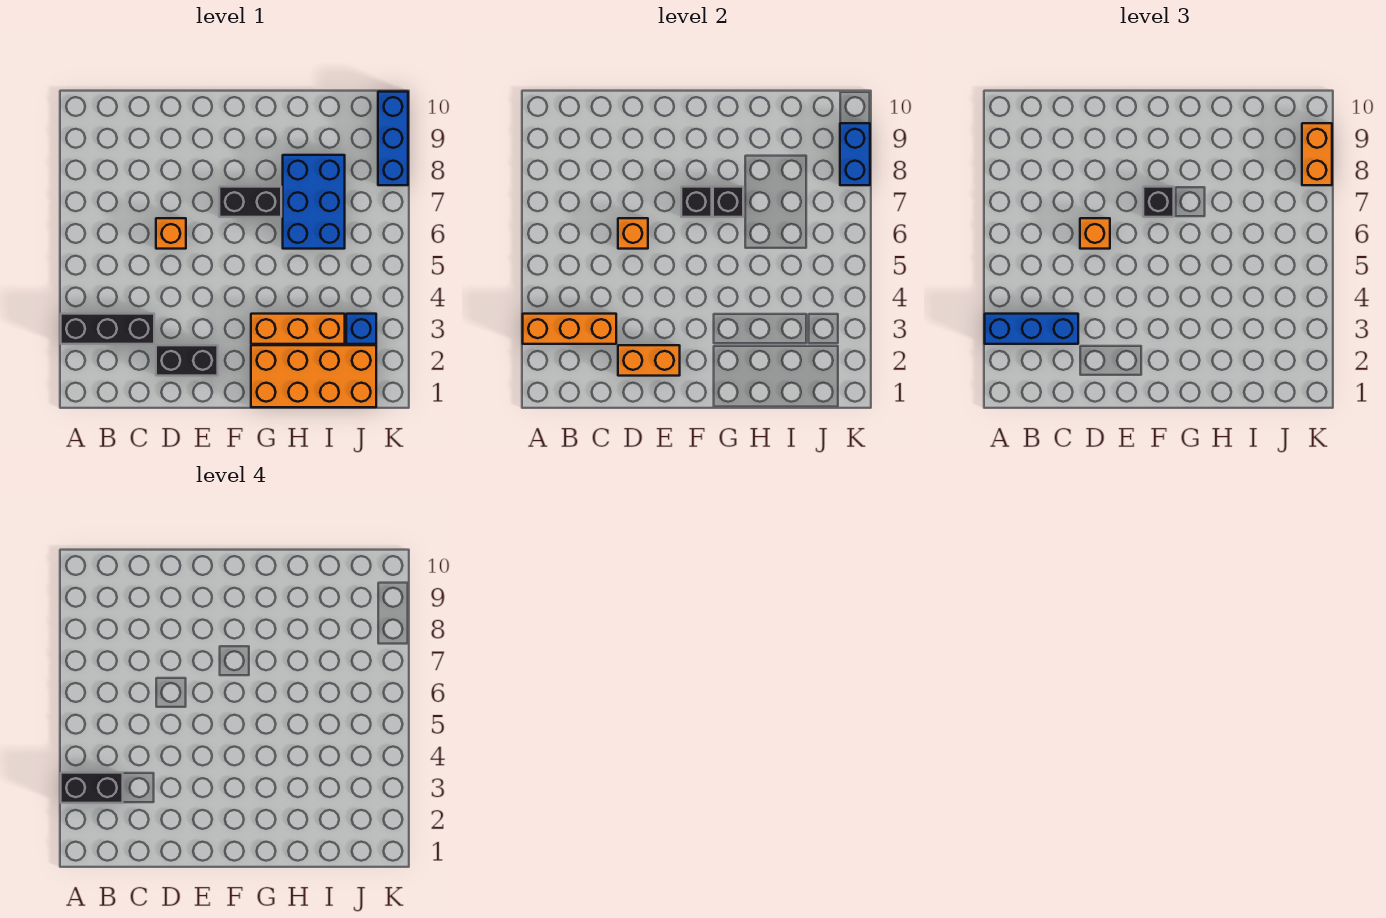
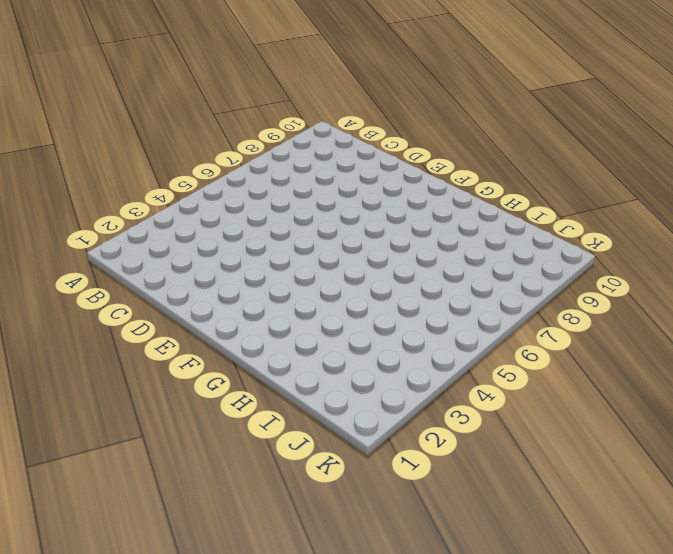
none -> black 1x3 brick [61,314,154,344]
none -> black 1x2 brick [156,345,218,376]
none -> orange 1x1 brick [156,218,186,249]

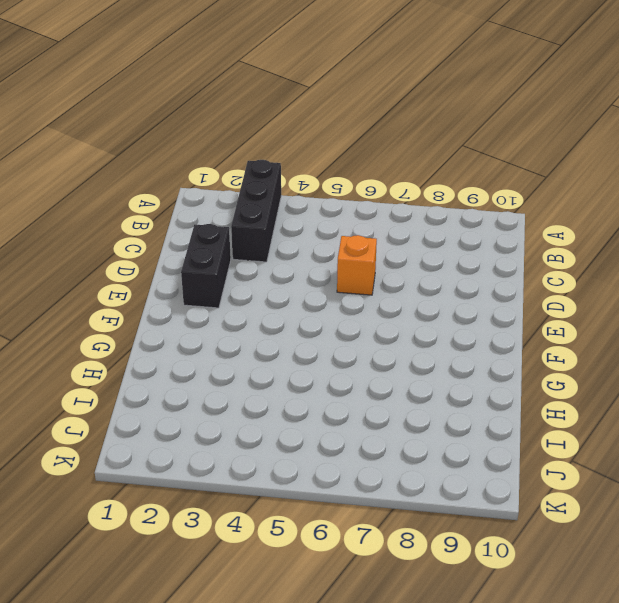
none -> black 1x2 brick [219,187,281,217]
none -> orange 2x4 brick [251,345,376,407]
none -> orange 1x3 brick [251,314,345,344]

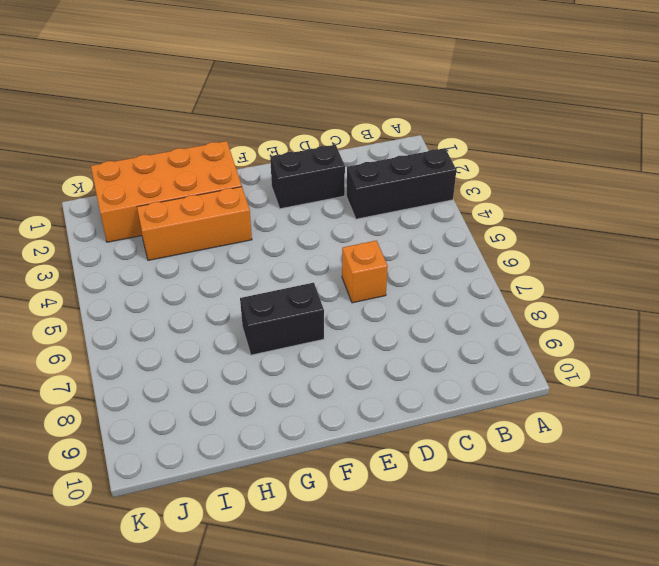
none -> blue 2x3 brick [283,155,345,249]
none -> blue 1x1 brick [346,314,376,344]
none -> blue 1x3 brick [378,92,408,185]

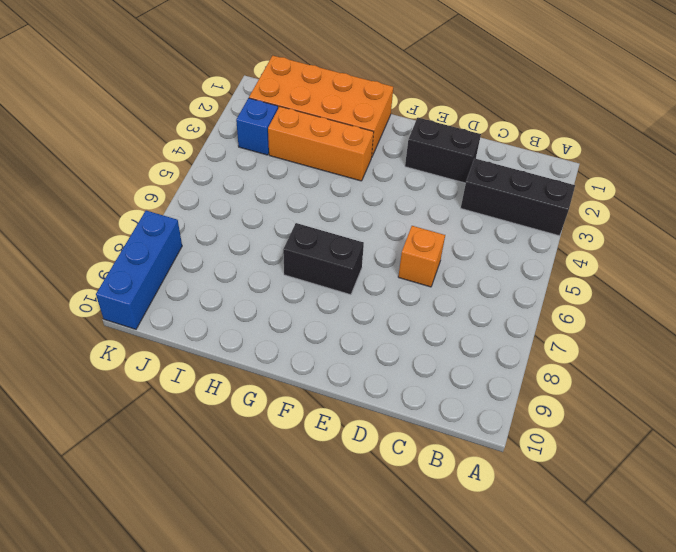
none -> blue 2x3 brick [283,155,345,249]
none -> orange 1x3 brick [523,314,616,344]
none -> orange 1x2 brick [618,345,680,376]

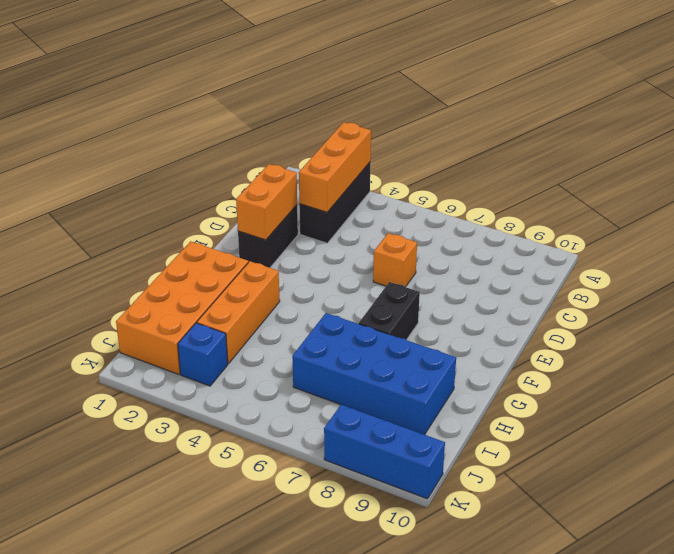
blue 2x4 brick [292,313,456,434] -> blue 2x3 brick [283,155,345,249]
none -> orange 1x1 brick [618,218,648,249]
none -> black 1x1 brick [681,187,712,217]
none -> black 1x1 brick [713,187,743,217]

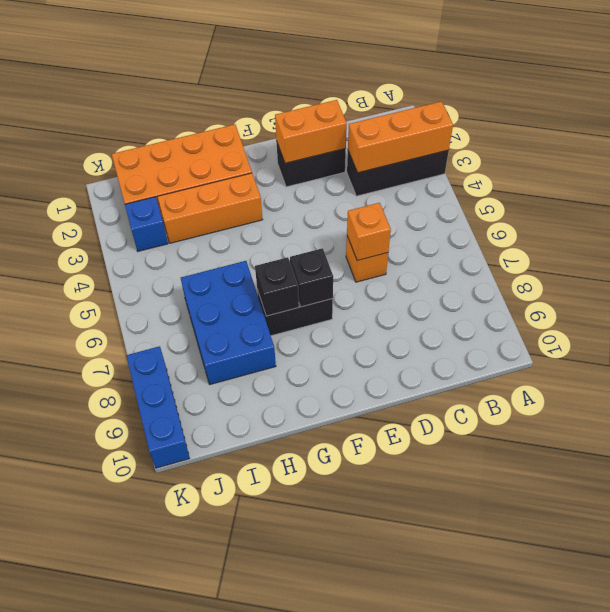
none -> blue 1x2 brick [840,123,870,185]
none -> blue 1x3 brick [985,314,1078,344]
none -> orange 1x1 brick [1080,218,1110,249]

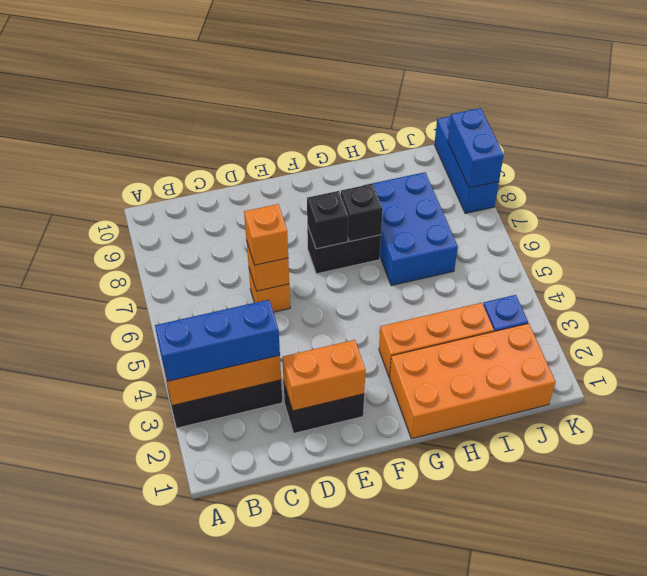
none -> black 1x1 brick [1143,187,1174,217]
none -> orange 1x2 brick [1302,123,1332,185]
none -> black 1x2 brick [61,773,123,803]

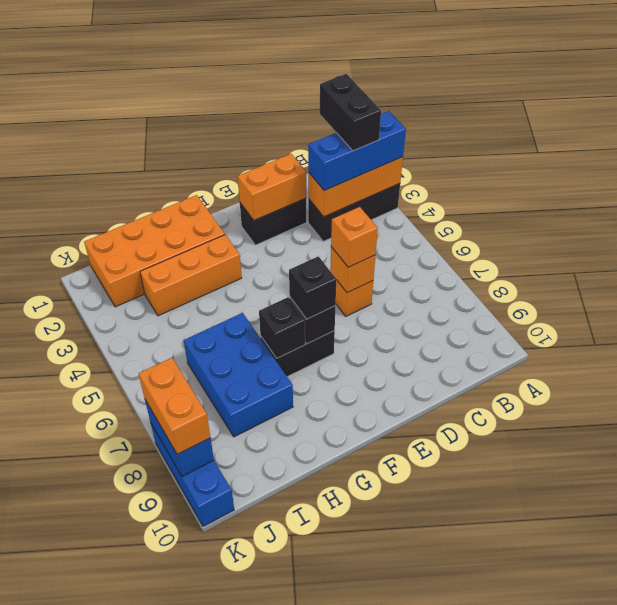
black 1x2 brick [320,74,381,151] -> black 1x2 brick turned to [61,773,123,803]
none -> blue 1x1 brick [346,314,376,344]

